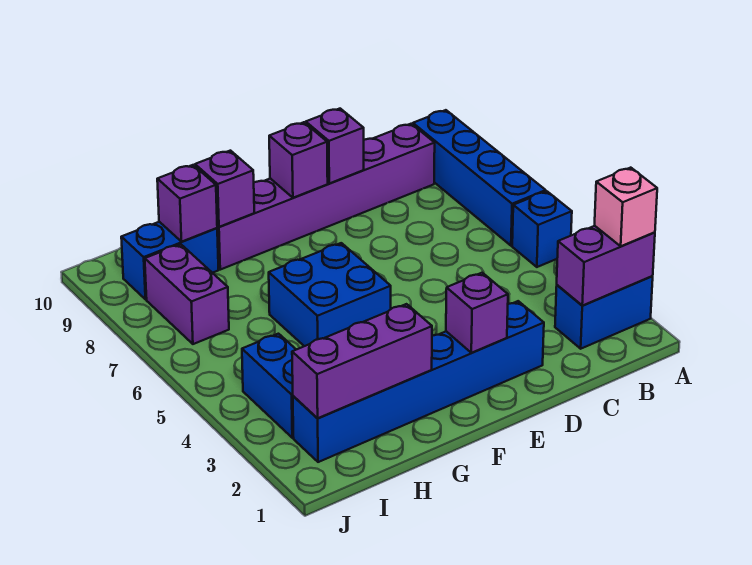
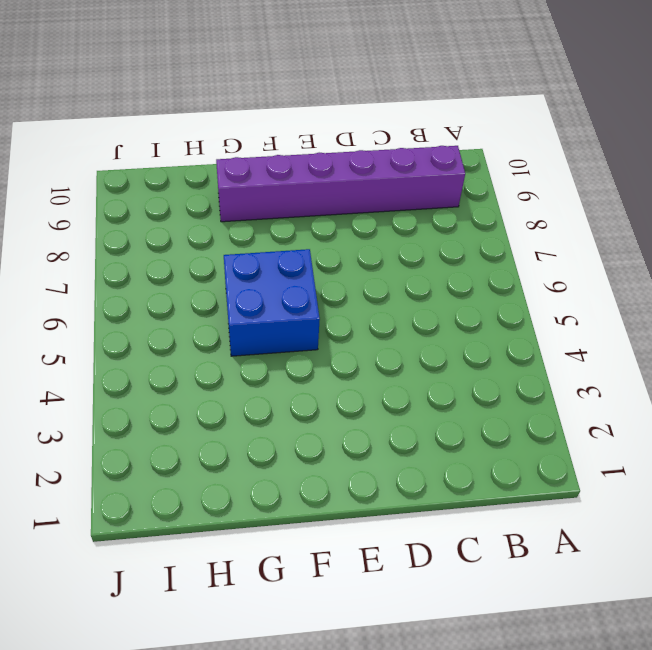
none -> blue 1x2 brick [555,276,653,349]
none -> blue 1x1 brick [512,191,572,267]
none -> blue 1x4 brick [413,110,546,246]

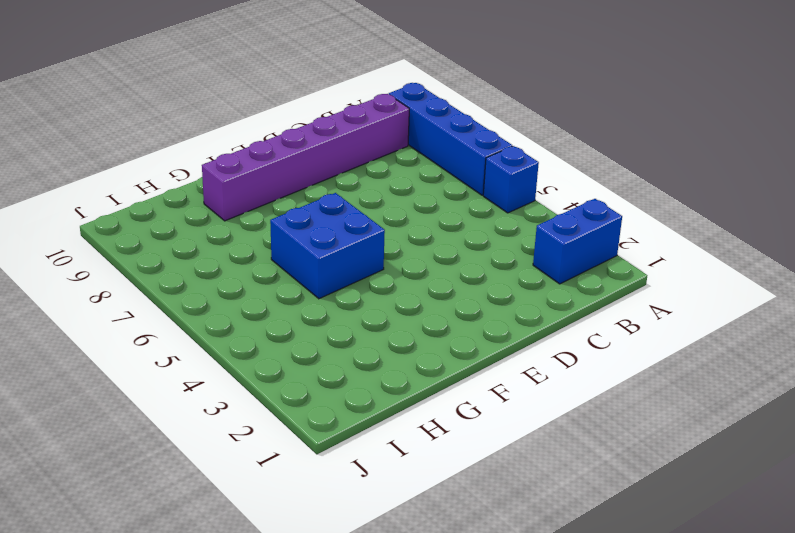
none -> blue 1x6 brick [293,301,544,462]
none -> blue 1x2 brick [121,222,218,300]
none -> blue 1x2 brick [242,334,296,438]

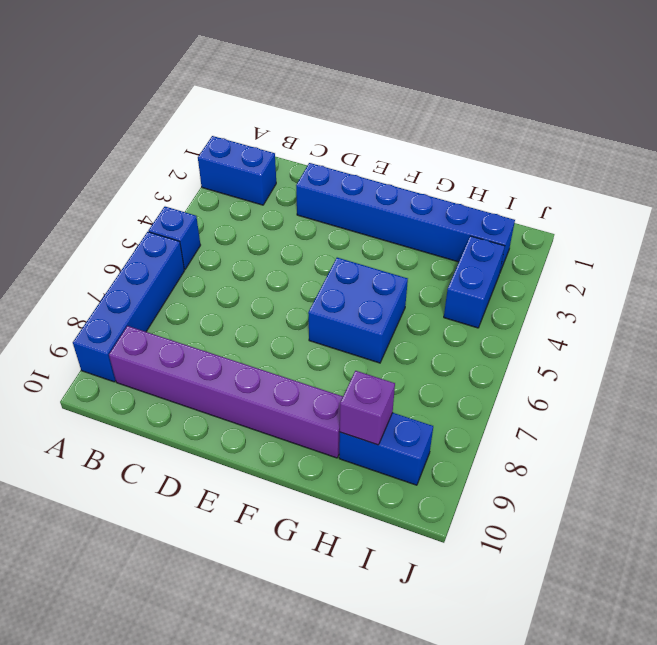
none -> purple 1x2 brick [145,244,229,344]
none -> purple 1x2 brick [557,226,655,306]
none -> purple 1x1 brick [306,109,364,183]

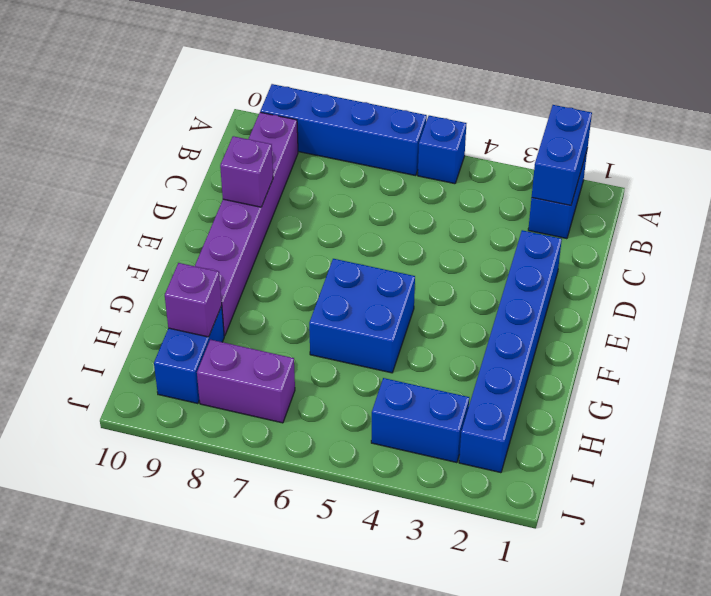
blue 1x2 brick [532,105,592,205] -> purple 1x2 brick [557,226,655,306]
none -> purple 1x1 brick [446,273,508,353]
none -> purple 1x1 brick [269,122,328,198]
none -> purple 1x3 brick [292,304,432,418]

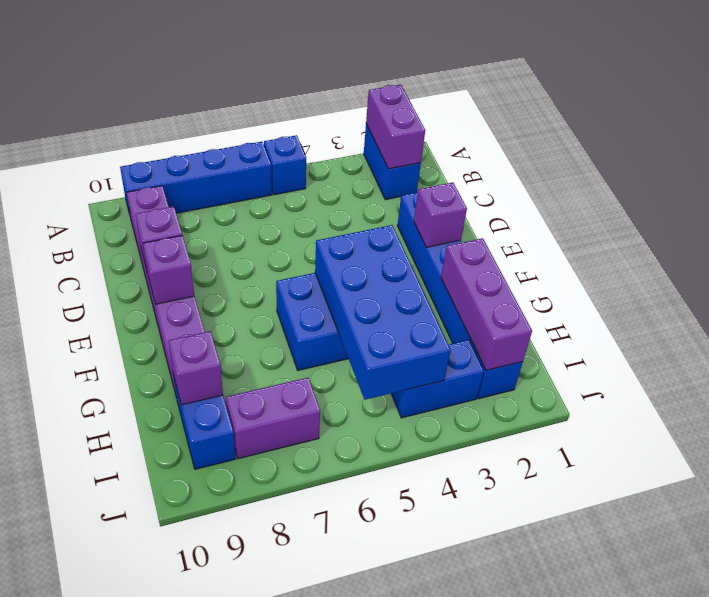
blue 2x4 brick [315,225,450,400] -> none
none -> purple 1x1 brick [195,151,254,227]
none -> pink 1x1 brick [595,168,657,246]

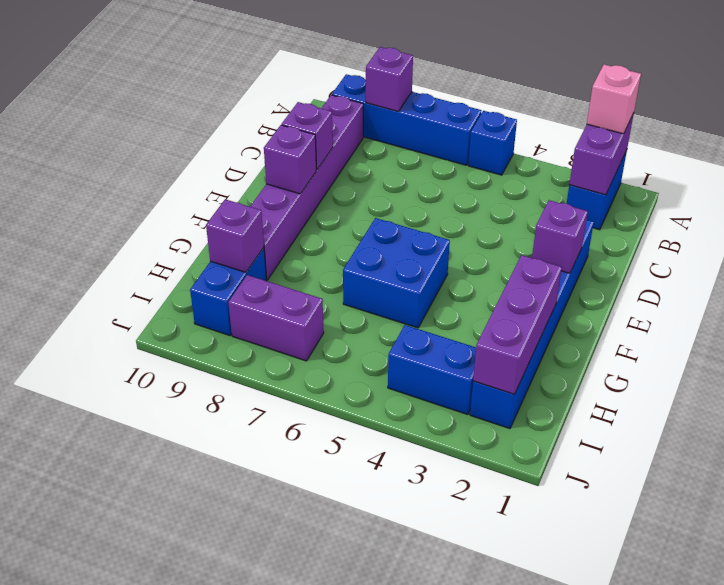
purple 1x1 brick [366,47,413,111] -> purple 1x1 brick moved to [195,151,254,227]

